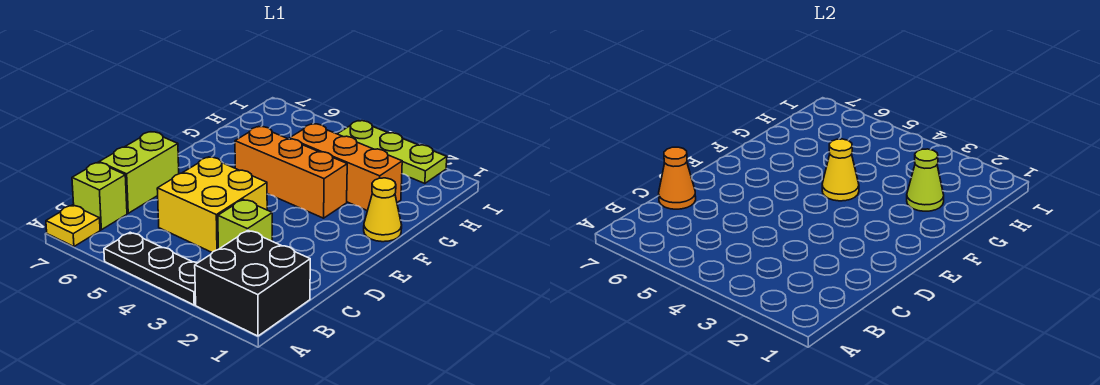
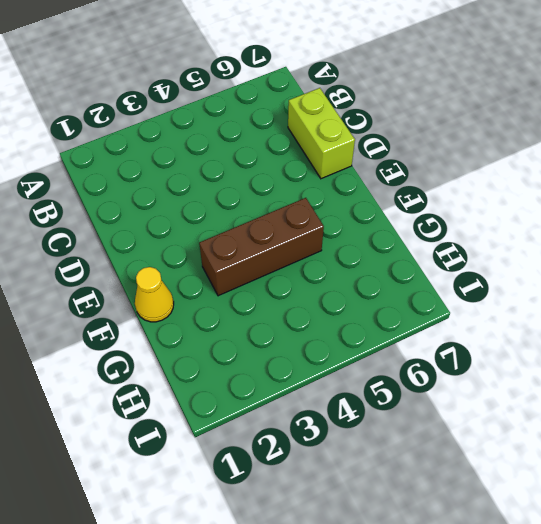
brown 1x3 brick [199,198,324,296] -> orange 1x3 brick [235,127,347,218]
none -> black 2x2 brick [195,230,310,336]
none -> black 1x3 plate [104,232,197,305]
none -> yellow 1x1 plate [46,205,100,247]

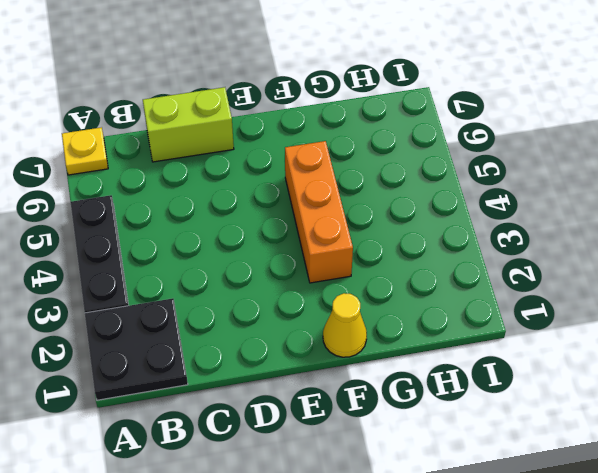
black 2x2 plate [85,298,188,400] -> black 2x2 brick [195,230,310,336]
none -> lime 1x1 brick [72,163,127,230]
none -> lime 1x1 brick [218,200,272,249]
none -> yellow 2x2 brick [157,157,267,252]

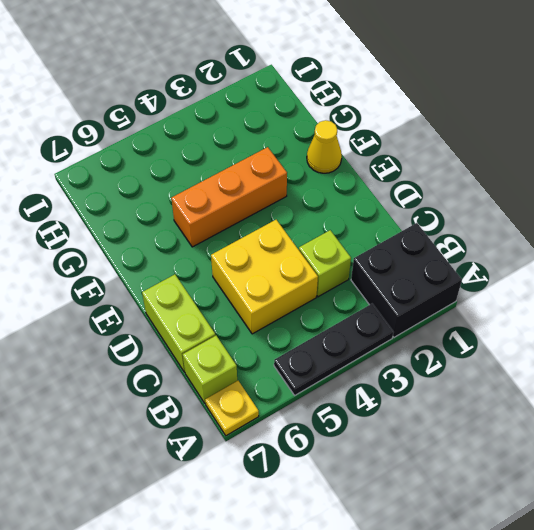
none -> orange 1x3 brick [289,124,402,211]
none -> lime 1x3 plate [338,121,447,184]
none -> orange 1x1 cone [659,147,696,209]

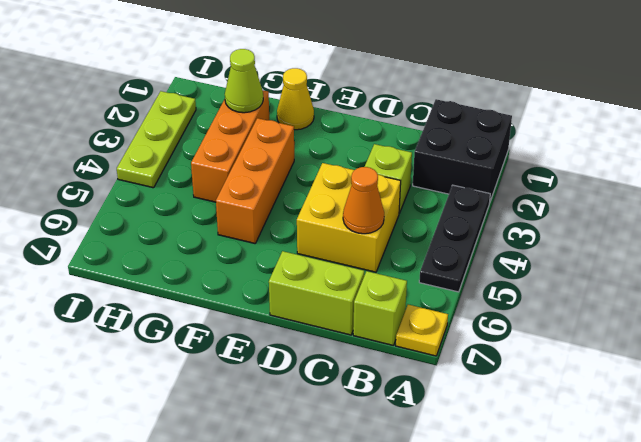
orange 1x1 cone [343,167,384,234] -> orange 1x1 cone moved to [659,147,696,209]
none -> yellow 1x1 cone [822,139,859,201]

